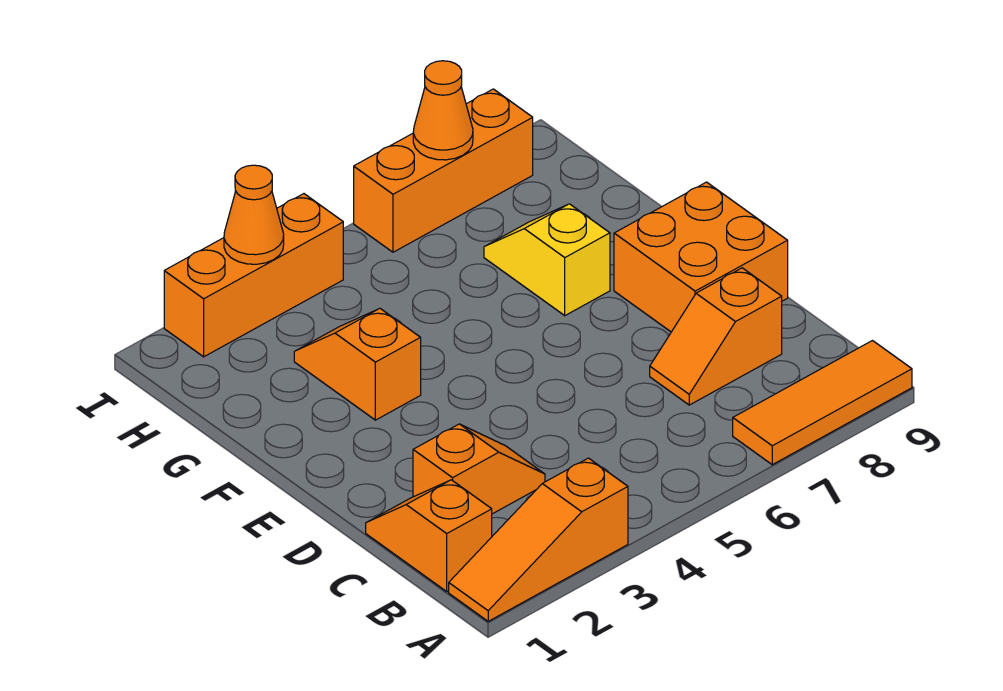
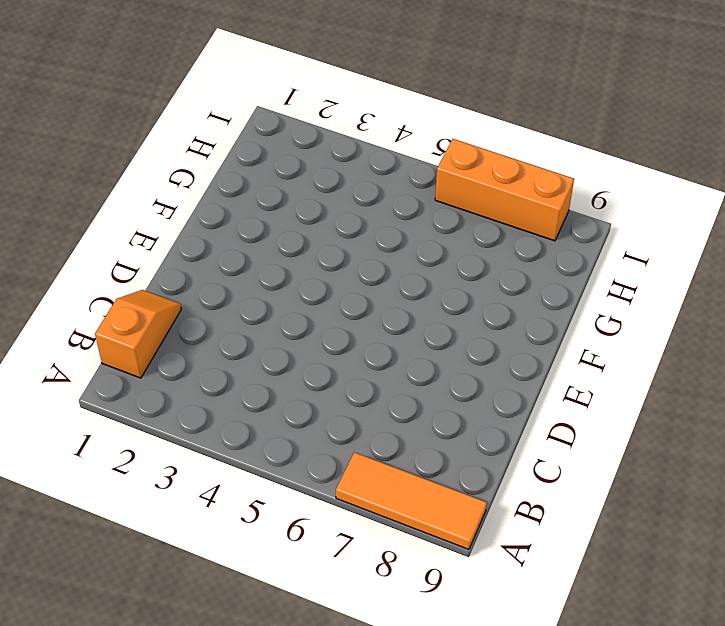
none -> orange 1x3 slope [449,458,628,621]
none -> orange 1x2 slope [413,424,545,514]
none -> orange 1x2 slope [650,268,782,405]

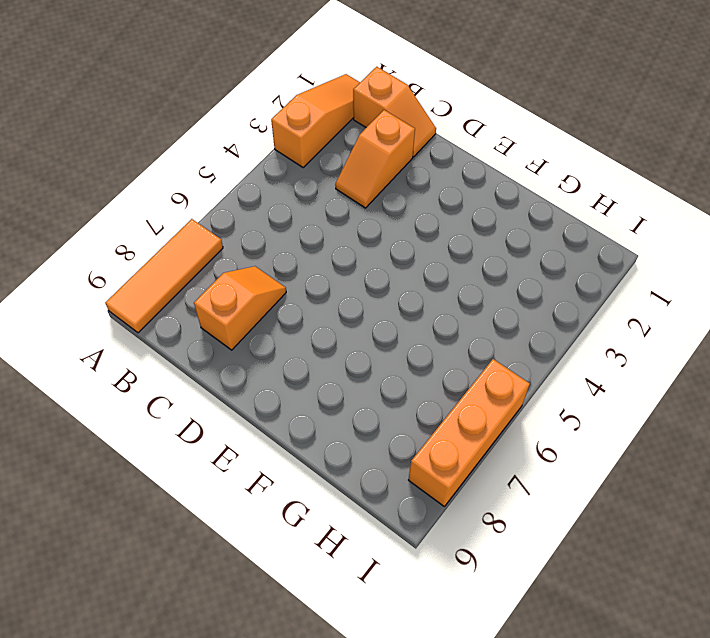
none -> orange 2x2 brick [614,182,788,332]
none -> orange 1x2 slope [294,309,421,420]
none -> yellow 1x2 slope [484,204,610,315]

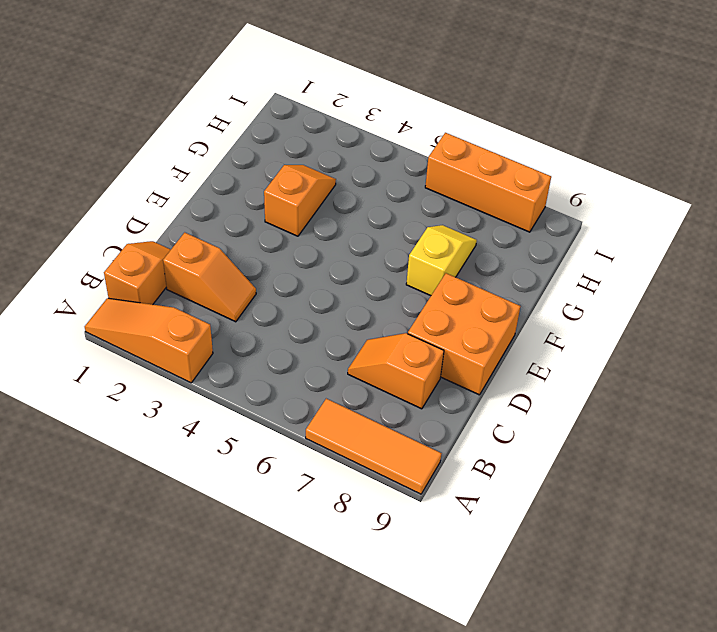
none -> orange 1x3 brick [164,194,343,357]
none -> orange 1x1 cone [224,165,284,264]
none -> orange 1x1 cone [413,61,473,160]

